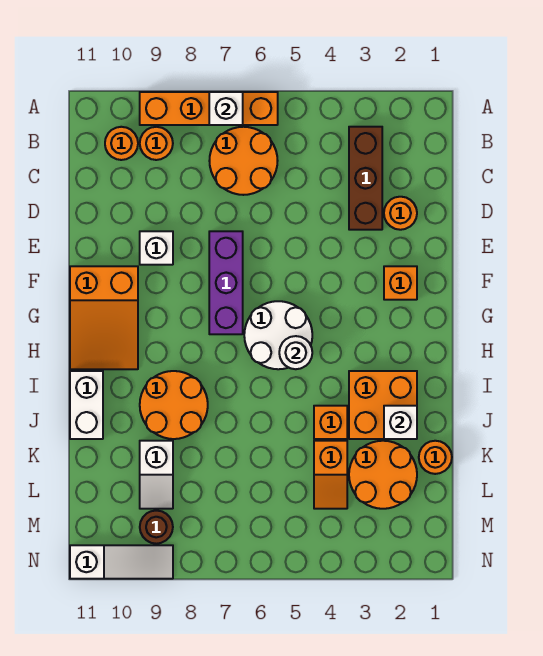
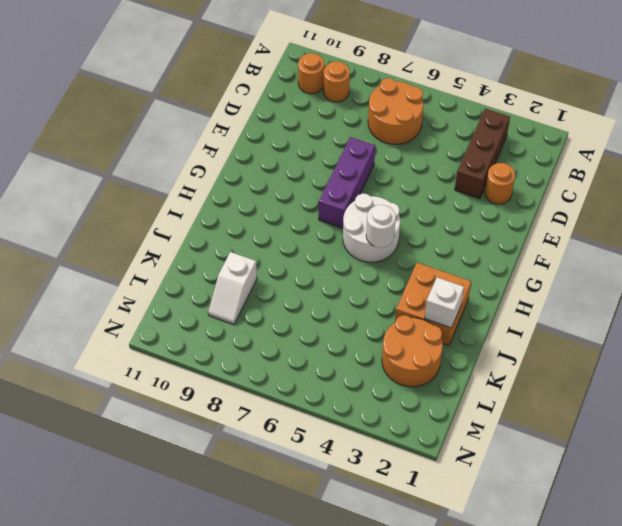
none -> orange 1x4 brick [140,92,278,125]
none -> white 1x1 brick [140,231,173,265]
none -> orange 1x1 brick [384,266,417,300]

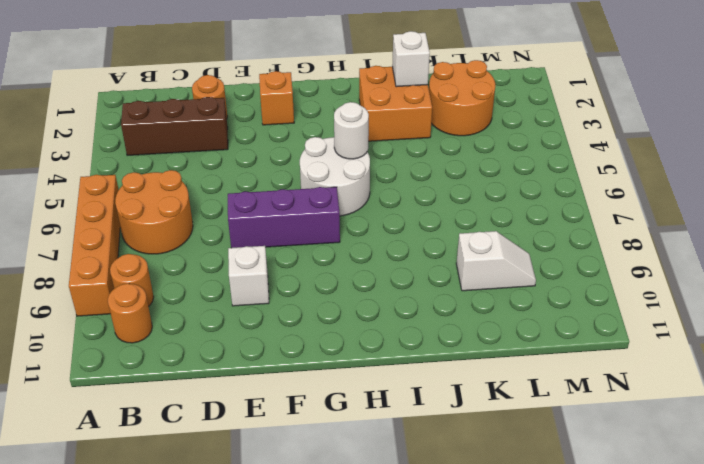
none -> orange 2x3 slope [70,266,138,369]
none -> orange 2x2 round brick [140,371,208,439]
none -> white 1x2 brick [70,371,103,439]

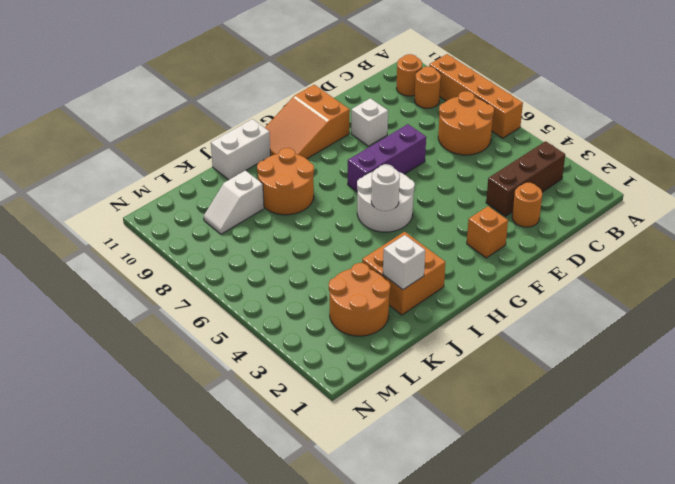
none -> orange 1x1 brick [314,406,347,439]
none -> orange 1x1 round brick [419,441,452,474]
none -> orange 1x2 slope [314,441,347,509]

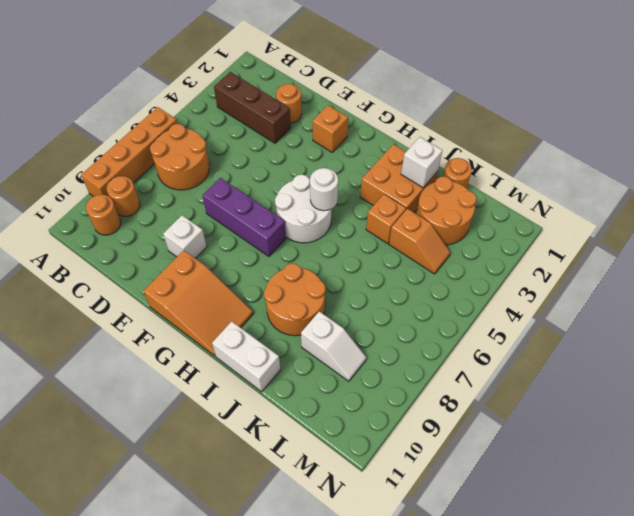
none -> brown 1x1 round brick [140,511,173,544]
none -> white 1x3 slope [70,545,173,579]
none -> white 1x1 brick [209,92,243,125]

